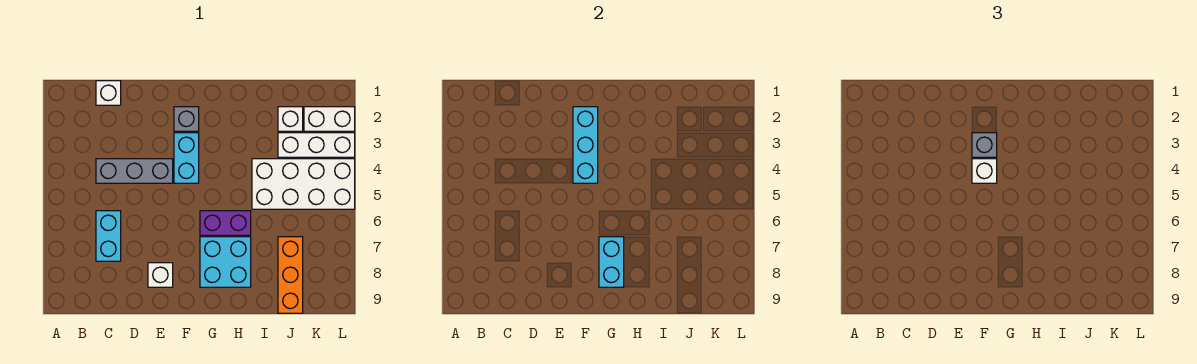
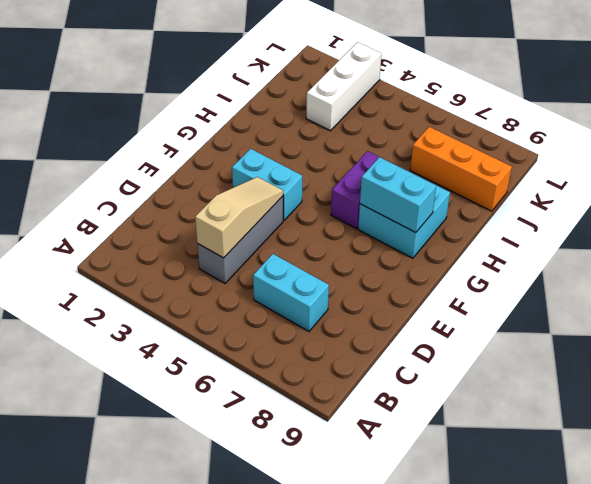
tan 1x3 slope [195,177,283,258] -> none
none -> white 1x1 brick [96,81,121,105]
none -> white 1x1 brick [148,263,173,287]
none -> grey 1x1 brick [174,107,199,131]

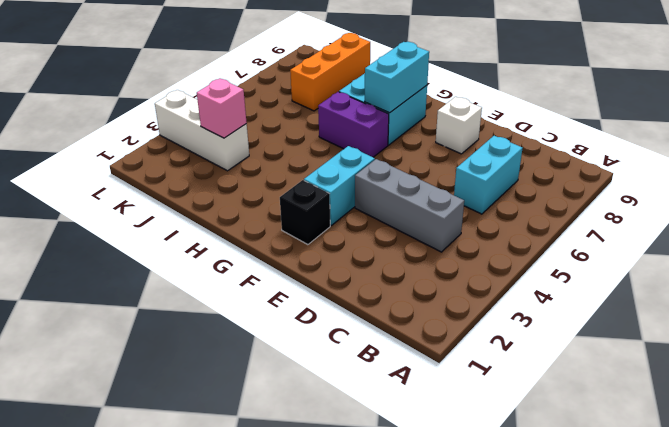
black 1x1 brick [280,180,330,245] -> grey 1x1 brick [174,107,199,131]
pink 1x1 brick [197,79,247,138] -> none
none -> white 1x1 brick [96,81,121,105]
none -> white 2x4 brick [252,159,355,209]
none -> white 1x1 brick [278,107,303,131]

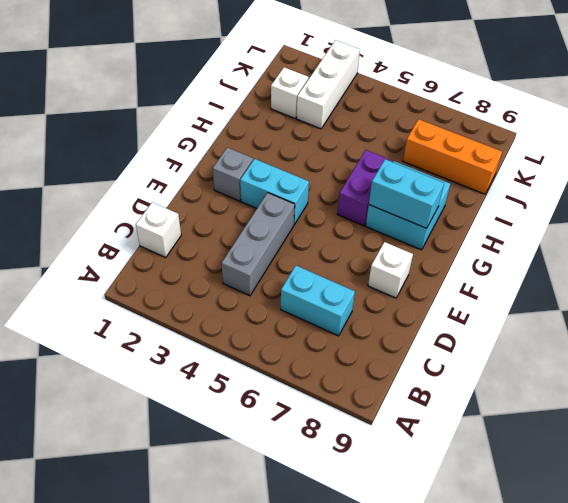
none -> white 2x4 brick [252,159,355,209]
none -> white 1x2 brick [304,107,355,131]
none -> cyan 1x3 brick [573,107,598,183]

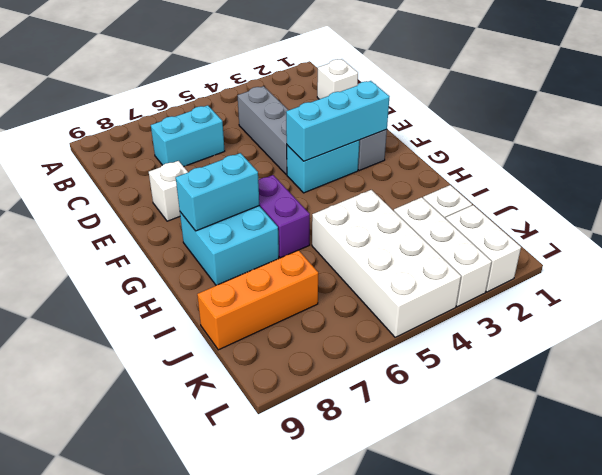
none -> grey 1x1 brick [972,133,997,157]
none -> white 1x1 brick [972,159,997,183]

